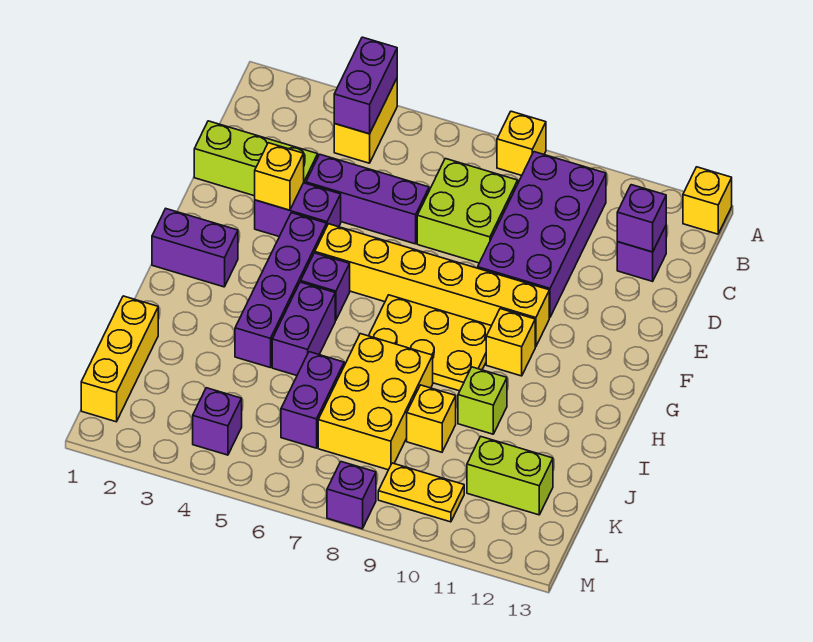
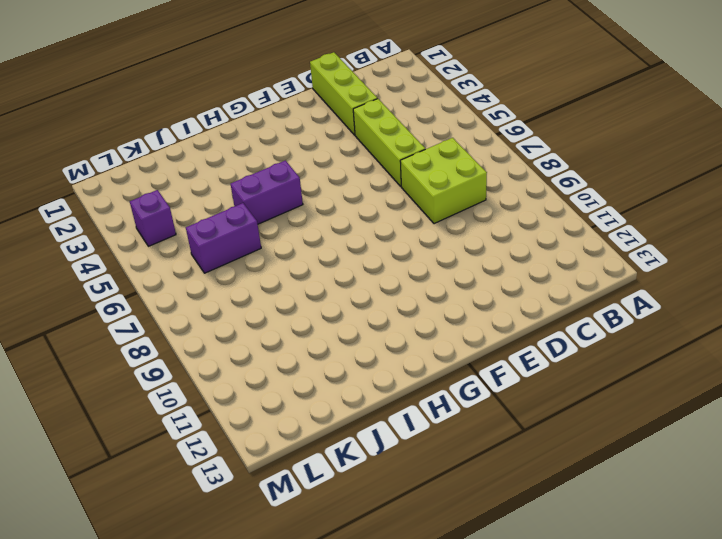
lime 1x3 brick [353,99,425,186] -> purple 1x3 brick [306,154,429,244]
none -> yellow 1x2 brick [334,79,397,163]
none -> yellow 1x1 brick [497,111,546,175]
none -> yellow 1x1 brick [683,167,732,234]

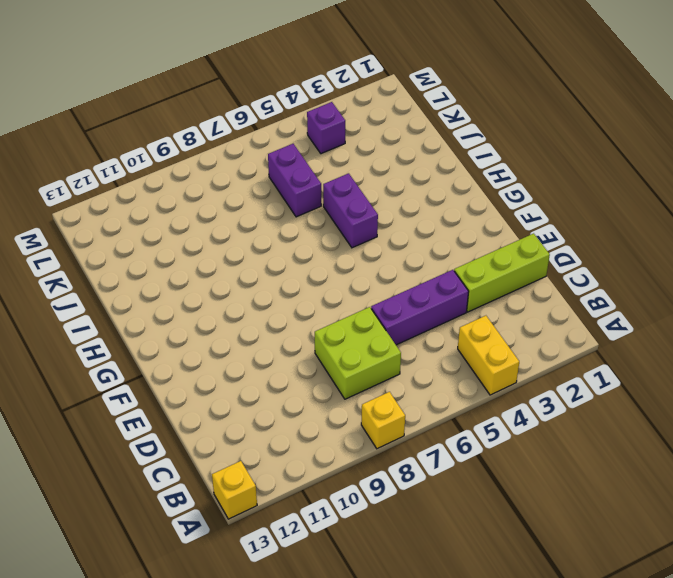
none -> purple 2x4 brick [478,152,606,318]
none -> purple 1x1 brick [617,226,666,281]
none -> purple 1x2 brick [255,183,341,237]

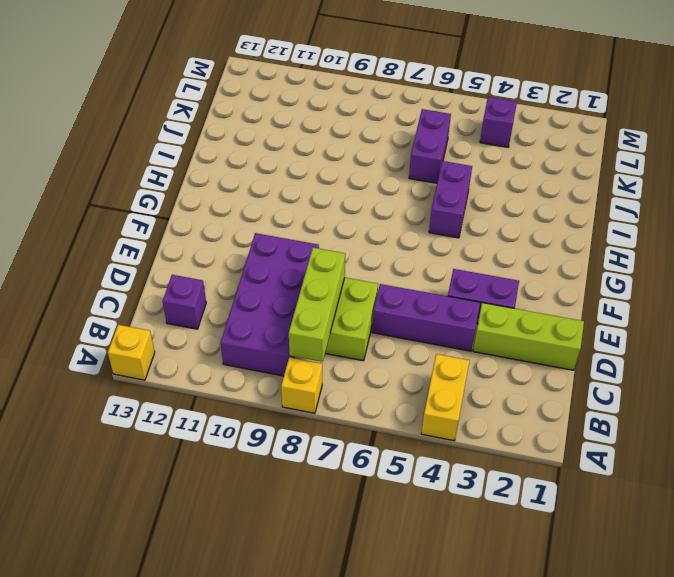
lime 1x3 brick [289,248,345,362] -> none
none -> purple 1x4 brick [235,213,327,367]
none -> yellow 1x6 brick [315,224,549,347]
none -> purple 1x2 brick [152,209,238,287]

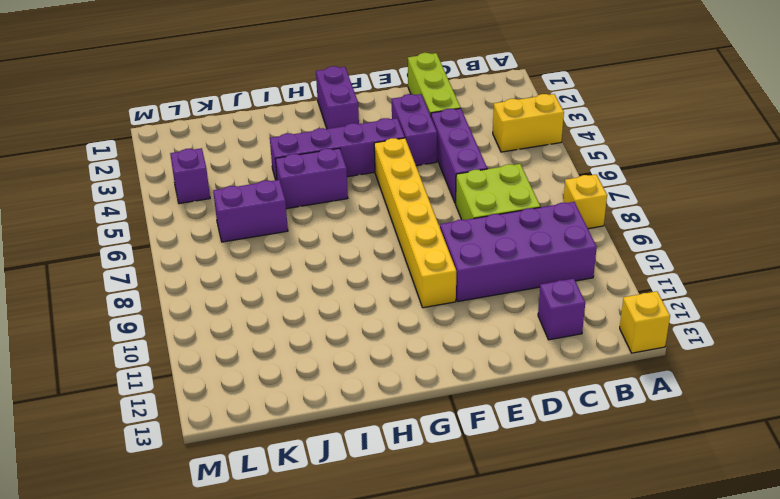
none -> purple 1x1 brick [301,253,350,320]
none -> yellow 2x3 plate [369,295,491,391]
none -> yellow 1x1 brick [486,309,535,376]

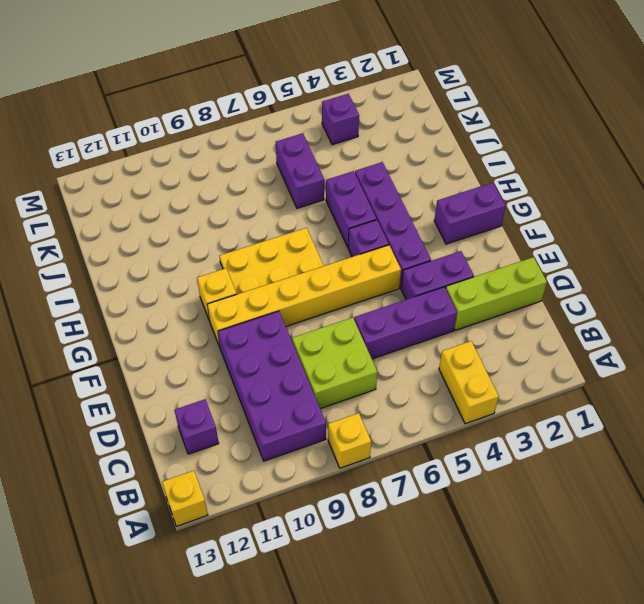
none -> yellow 2x3 brick [318,334,433,470]
none -> lime 1x1 brick [458,367,507,434]
none -> yellow 1x3 brick [81,296,158,422]

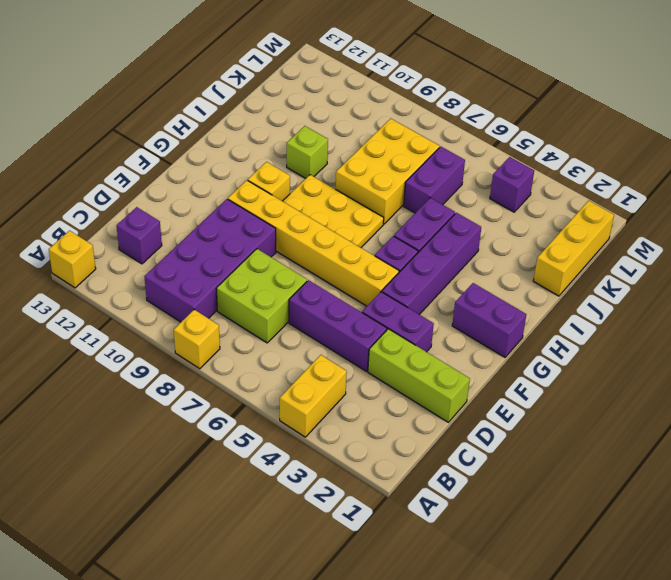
none -> yellow 1x1 brick [407,385,456,452]
none -> lime 1x2 brick [467,437,553,515]
none -> yellow 1x2 plate [378,463,464,522]

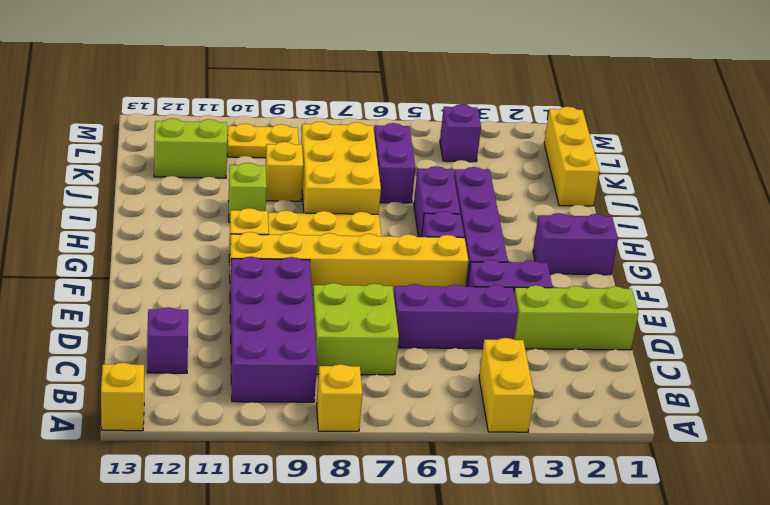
none -> purple 1x1 brick [327,462,376,529]
none -> purple 1x2 brick [334,37,397,134]
none -> purple 1x1 brick [617,185,666,252]

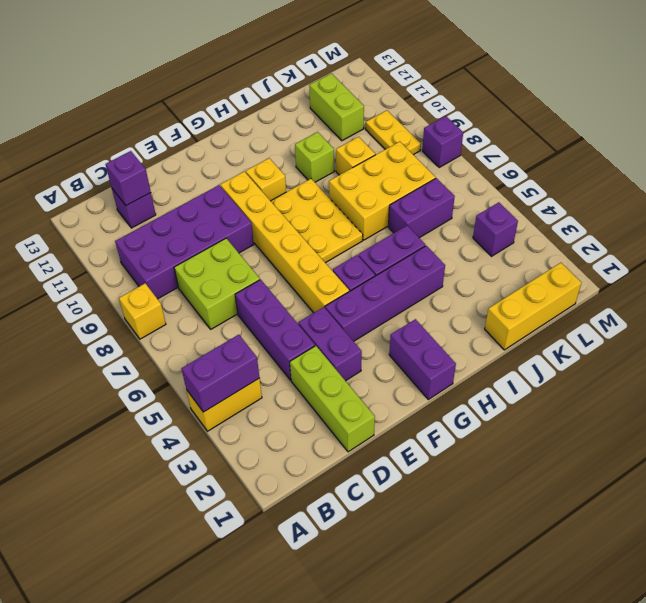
none -> yellow 1x1 brick [683,167,732,234]
none -> yellow 1x1 brick [255,143,304,210]

